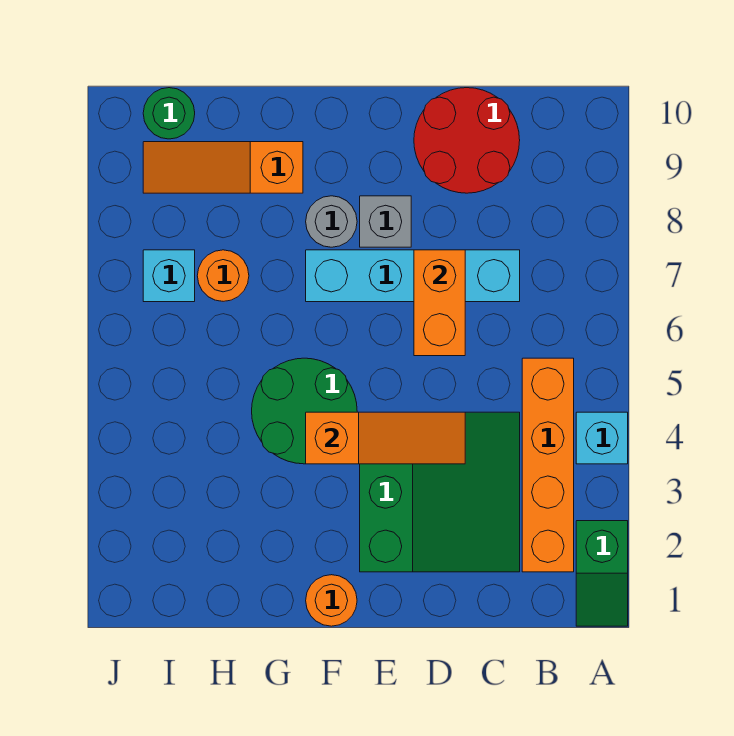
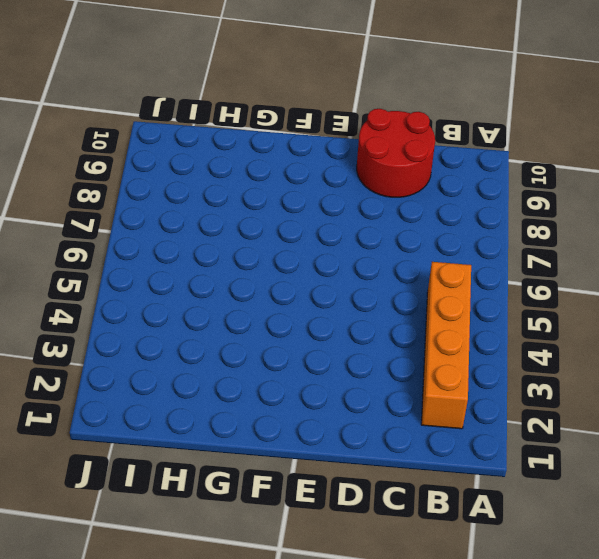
none -> green 1x2 slope [576,521,628,626]
none -> cyan 1x1 brick [576,412,628,464]
none -> green 3x3 slope [360,412,520,572]

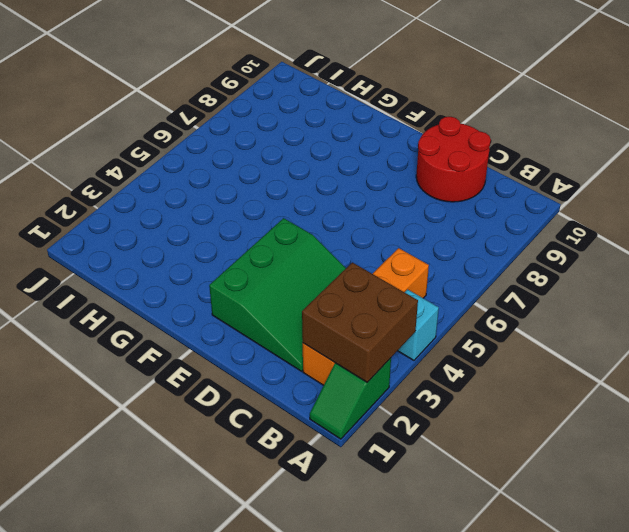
brown 2x2 brick [302,262,418,382] -> none
none -> cyan 1x4 brick [306,250,520,302]
none -> grey 1x1 brick [360,196,411,247]
none -> orange 1x1 round brick [306,575,357,626]

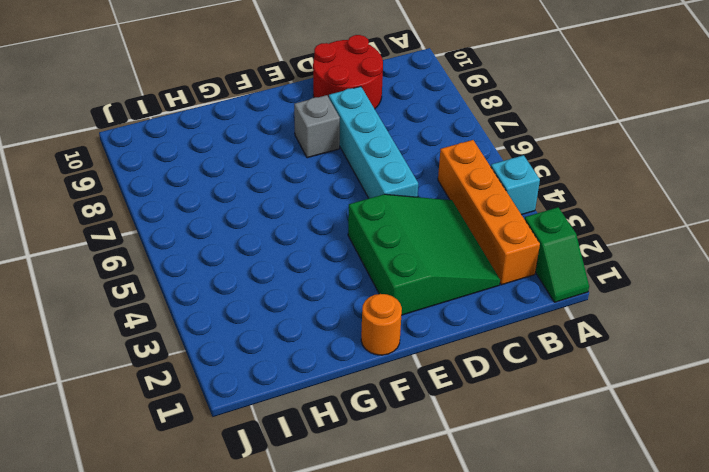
cyan 1x4 brick [329,86,418,198] -> cyan 1x4 brick turned to [306,250,520,302]
none -> green 2x2 round brick [252,358,357,464]
none -> grey 1x1 round brick [306,196,357,247]
none -> orange 1x3 slope [143,142,303,193]

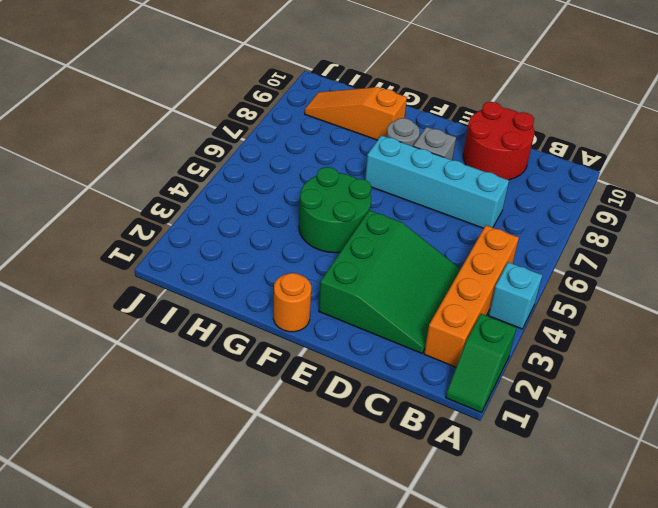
none -> orange 1x1 round brick [197,250,249,301]
none -> cyan 1x1 brick [143,250,195,302]
none -> green 1x1 round brick [143,88,195,139]

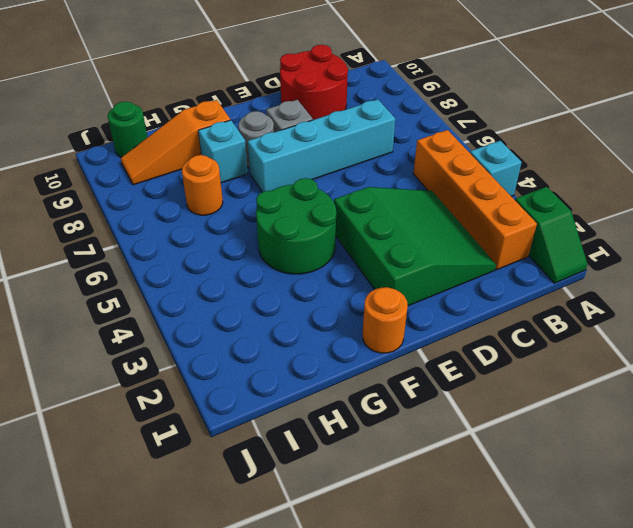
cyan 1x1 brick [198,120,248,183] -> cyan 1x1 brick moved to [143,250,195,302]
none -> orange 1x3 slope [306,412,465,464]
none -> orange 1x2 brick [414,250,465,356]

